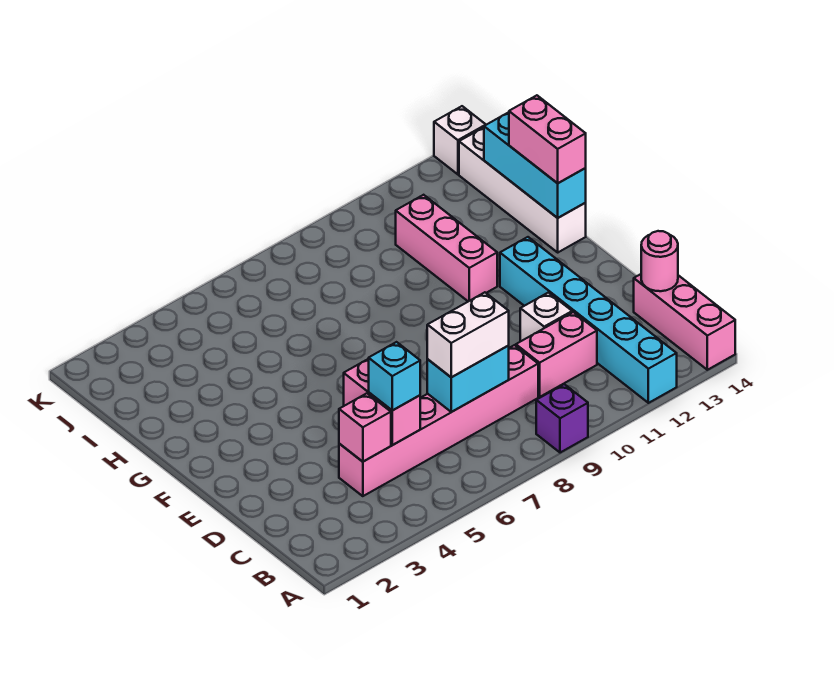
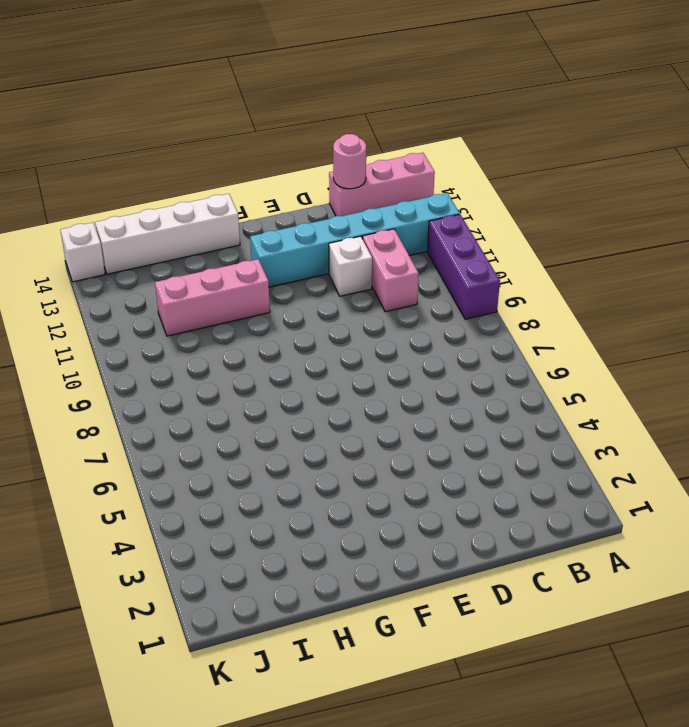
purple 1x3 brick [428,214,500,319] -> purple 1x1 brick [536,384,588,453]
none -> pink 1x6 brick [339,345,538,496]
none -> pink 1x1 brick [339,393,391,462]
none -> pink 1x2 brick [344,359,420,445]

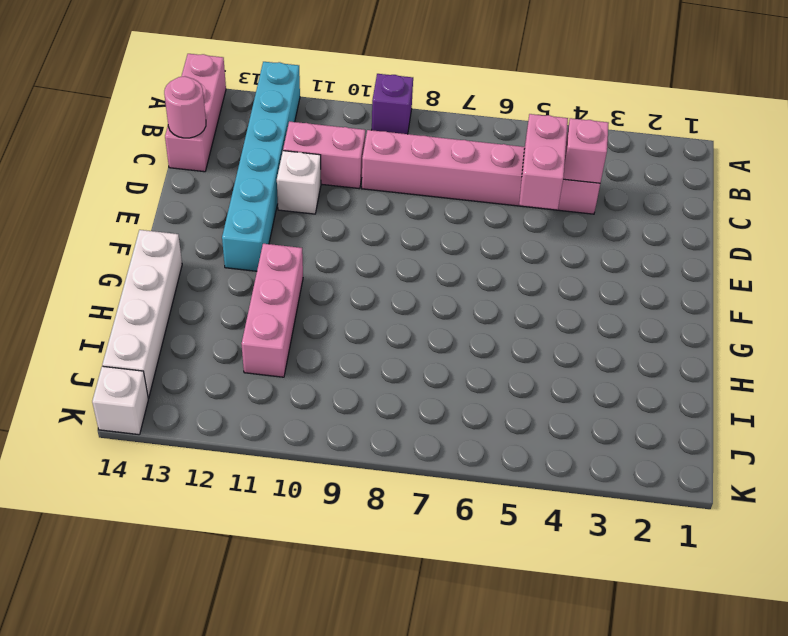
none -> cyan 1x2 brick [427,345,509,412]
none -> cyan 1x3 brick [484,112,586,218]
none -> cyan 1x1 brick [369,342,420,410]

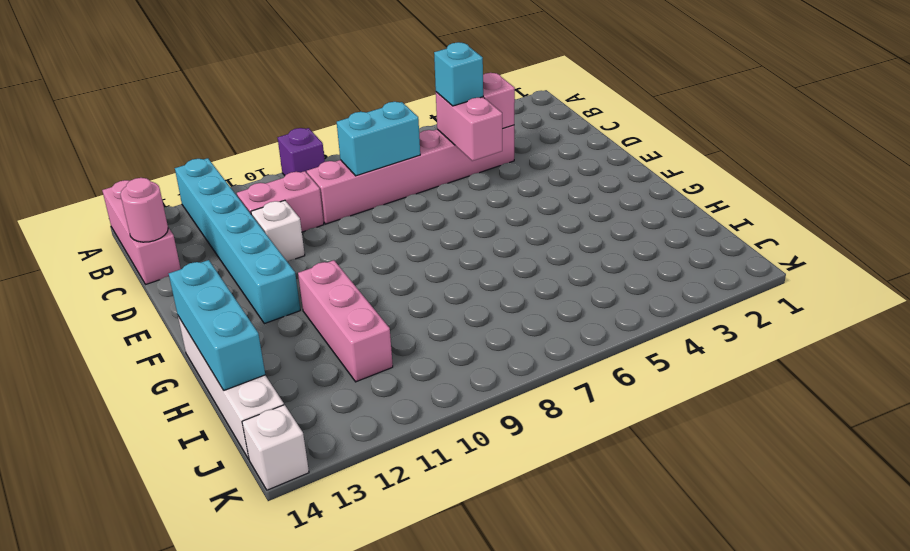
none -> white 1x2 brick [427,292,509,377]
none -> pink 1x2 brick [509,95,586,183]

